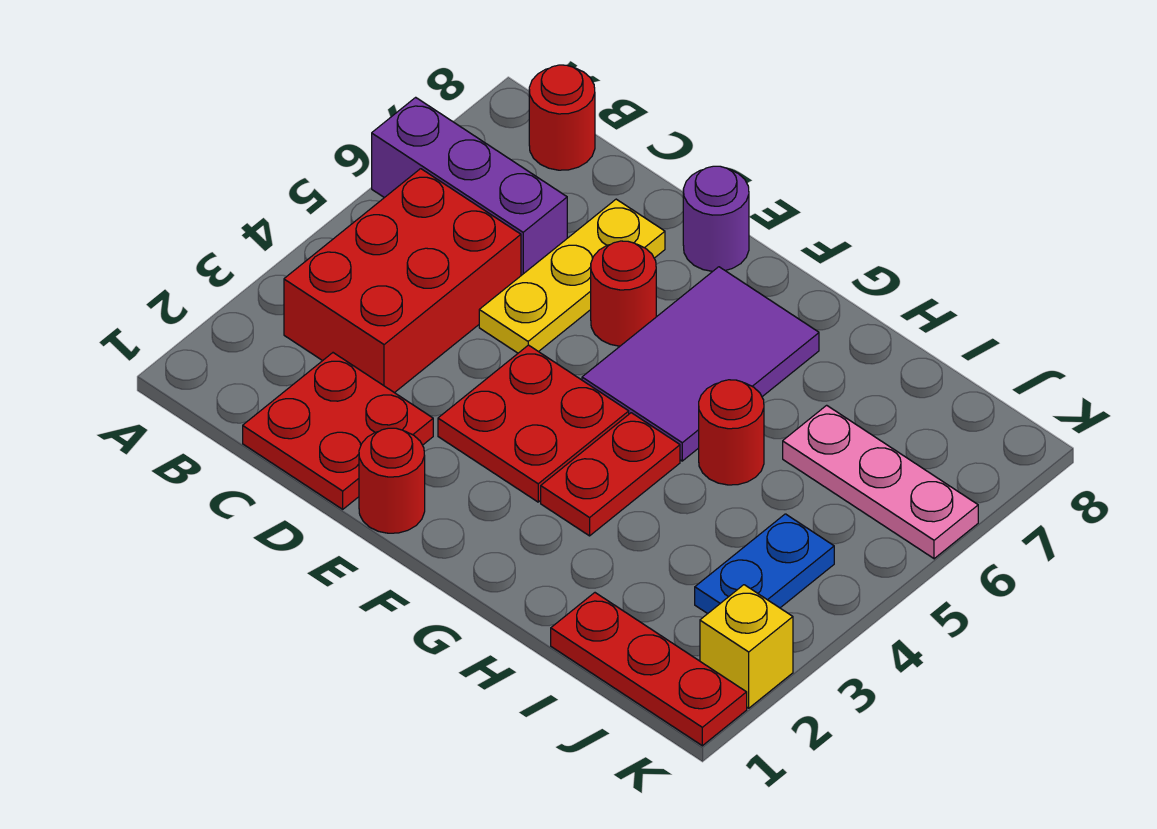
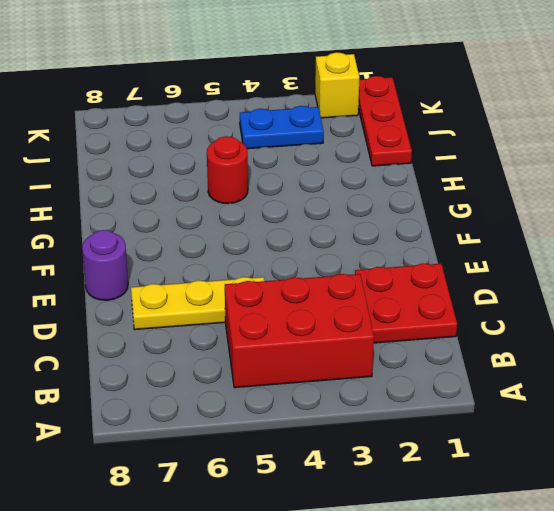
none -> purple 1x3 brick [372,97,567,275]
none -> red 1x1 round brick [529,65,595,170]
none -> red 1x1 round brick [359,428,425,533]

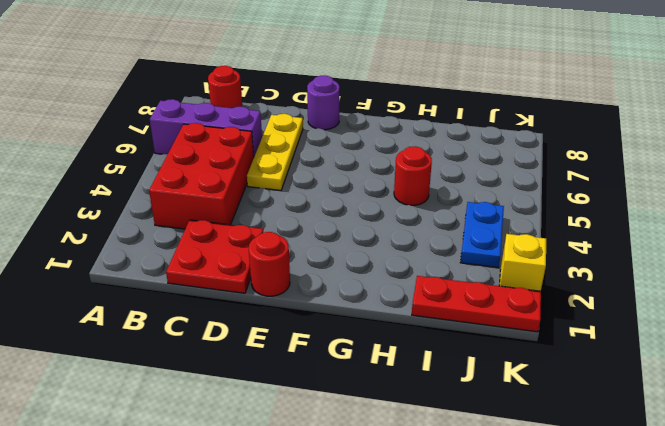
none -> red 2x2 plate [438,345,629,502]
none -> red 1x1 round brick [591,241,656,346]
none -> purple 2x3 tile [582,267,819,461]

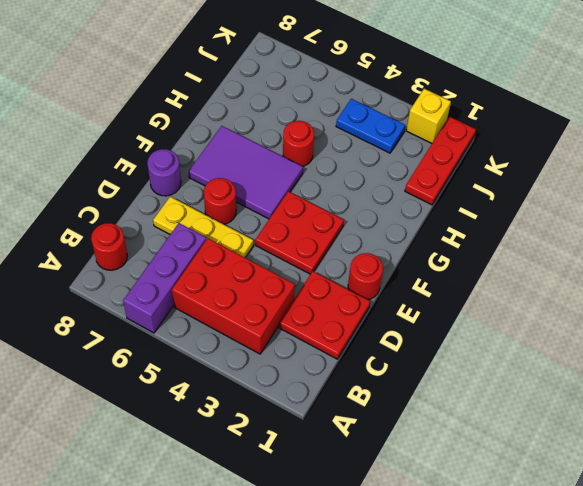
none -> red 1x2 plate [541,413,680,536]
none -> pink 1x3 plate [783,405,978,559]

